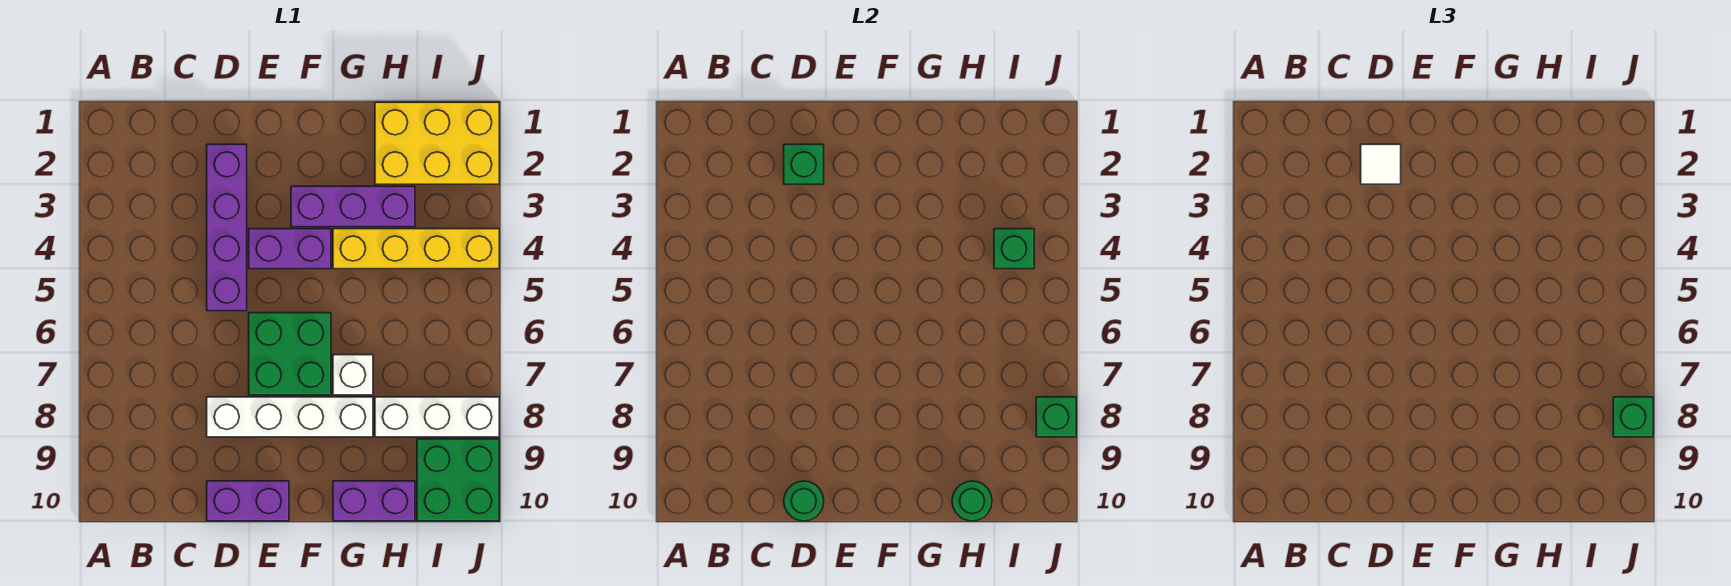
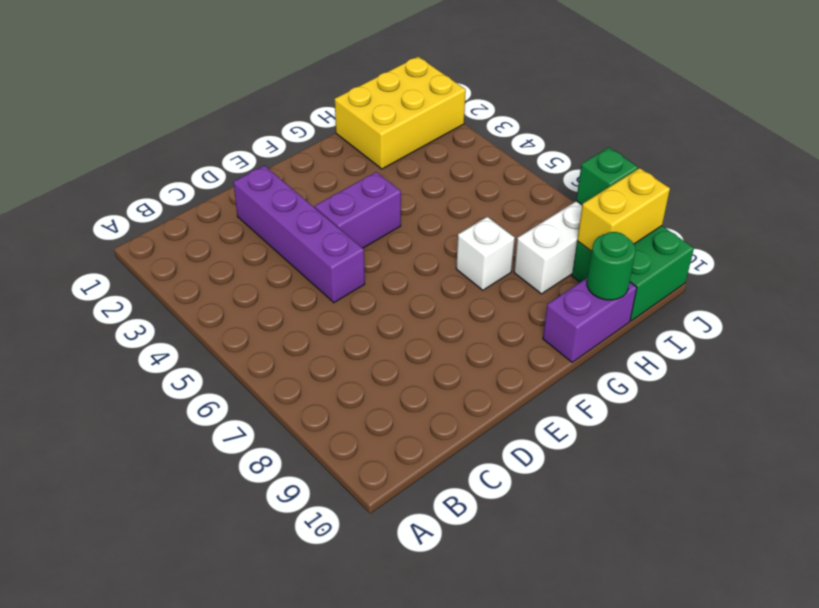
yellow 1x2 brick [577,168,670,251] -> none
none -> white 1x4 brick [207,397,373,437]
none -> purple 1x2 brick [207,481,289,521]
none -> green 2x2 brick [249,313,331,395]

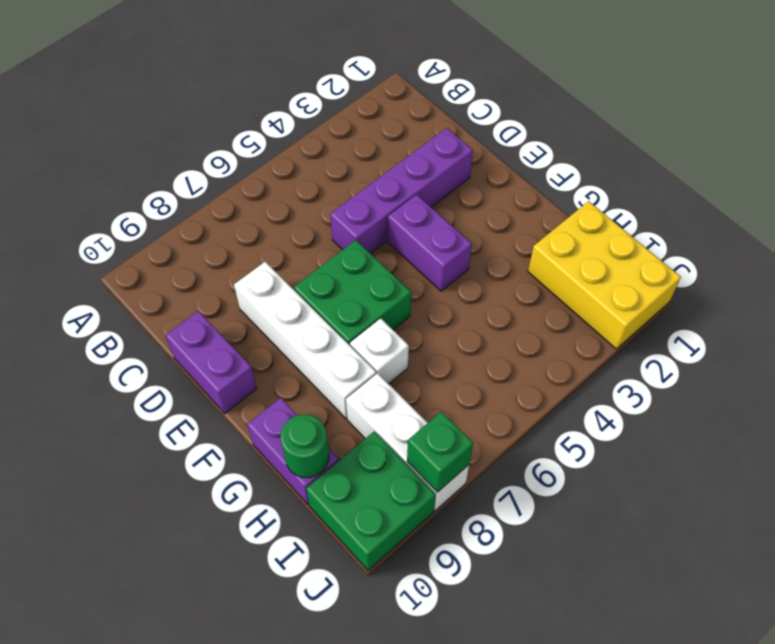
none -> purple 1x3 brick [291,186,415,227]
none -> yellow 1x4 brick [333,229,499,269]
none -> green 1x1 brick [784,144,824,184]

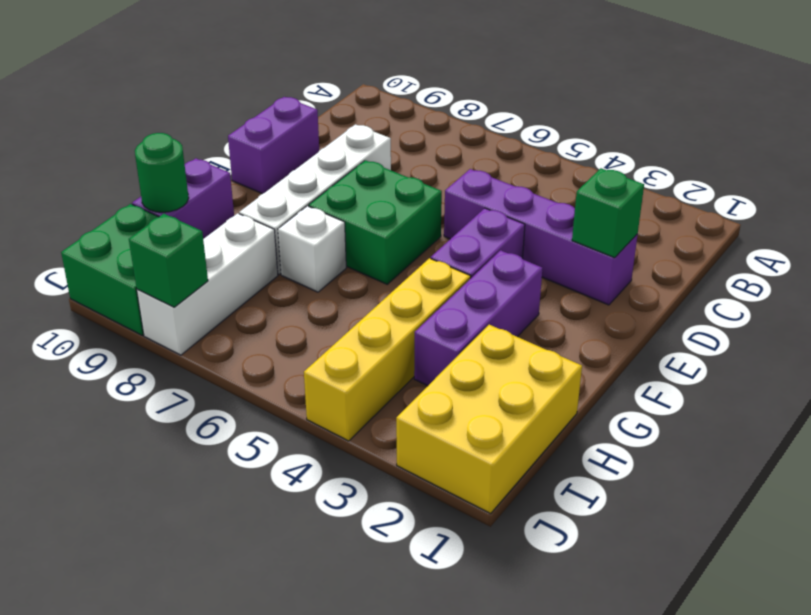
none -> green 1x1 round brick [784,481,824,521]
none -> green 1x1 brick [994,229,1034,269]
none -> white 1x1 tile [1361,144,1401,184]

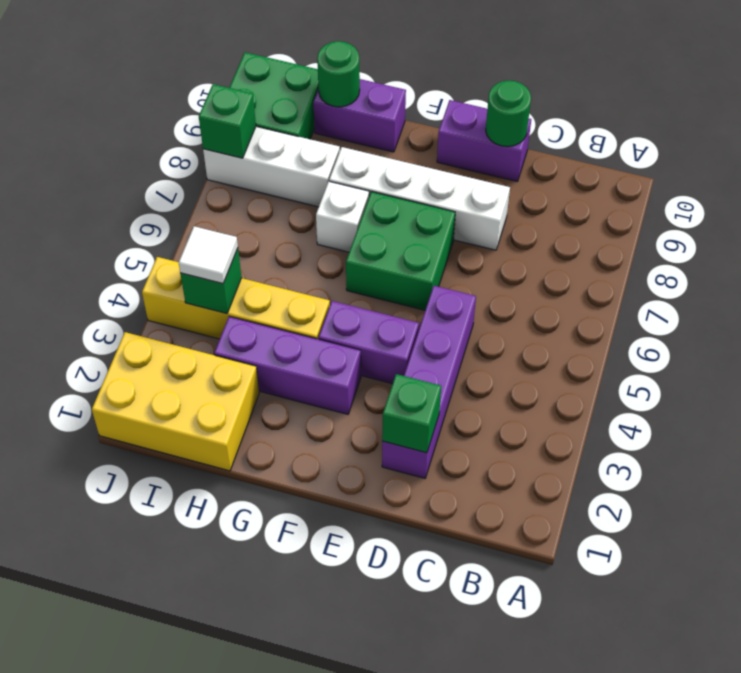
white 1x1 tile [179,226,238,284] -> white 1x1 tile moved to [1361,144,1401,184]
none -> green 1x1 brick [1613,397,1653,437]

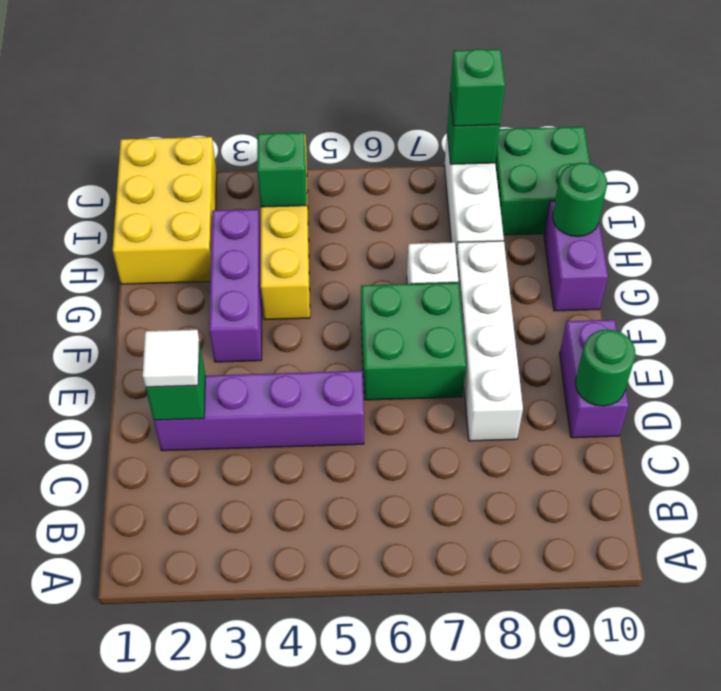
none -> purple 1x2 brick [249,229,331,269]

